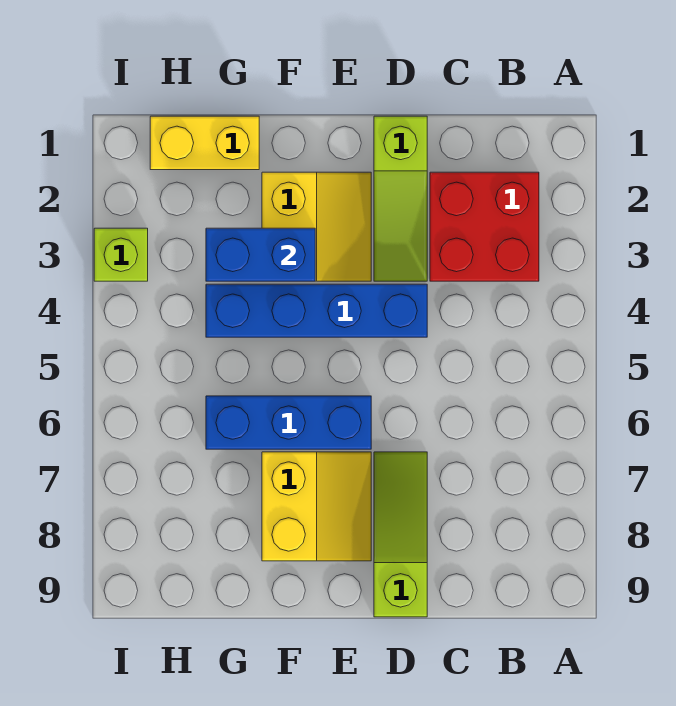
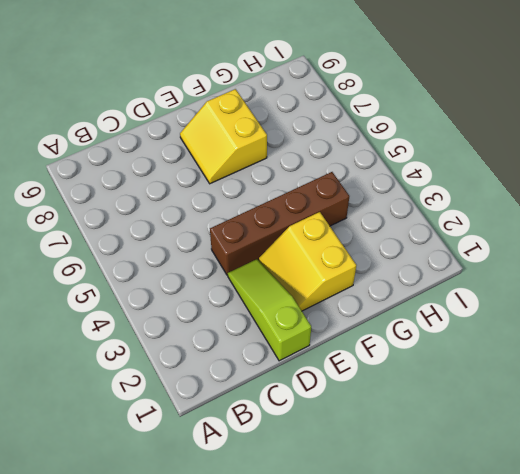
brown 1x4 brick [210,172,349,275] -> blue 1x4 brick [206,284,427,337]
none -> red 2x2 brick [430,172,539,281]
none -> lime 1x3 slope [374,452,427,617]

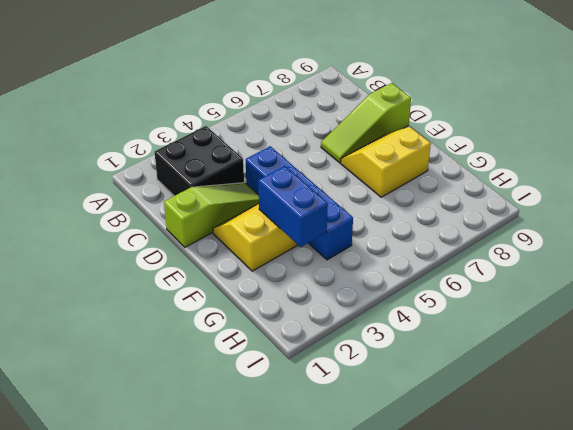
black 2x2 brick [154,126,244,196] -> red 2x2 brick [430,172,539,281]
none -> blue 1x3 brick [206,396,371,449]
none -> yellow 1x2 brick [150,116,259,170]

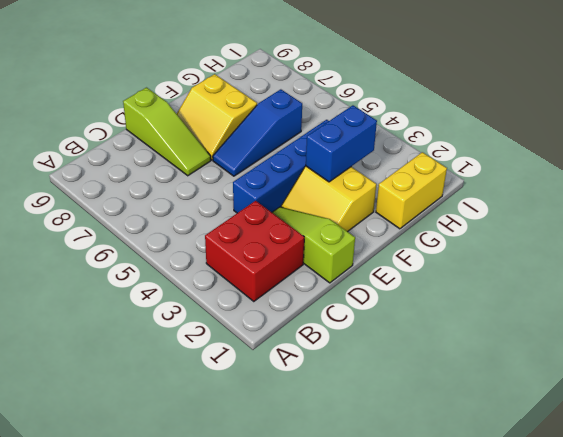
blue 1x3 slope [213,89,302,176] -> blue 1x3 brick [206,396,371,449]
none -> lime 1x1 brick [94,228,148,281]

